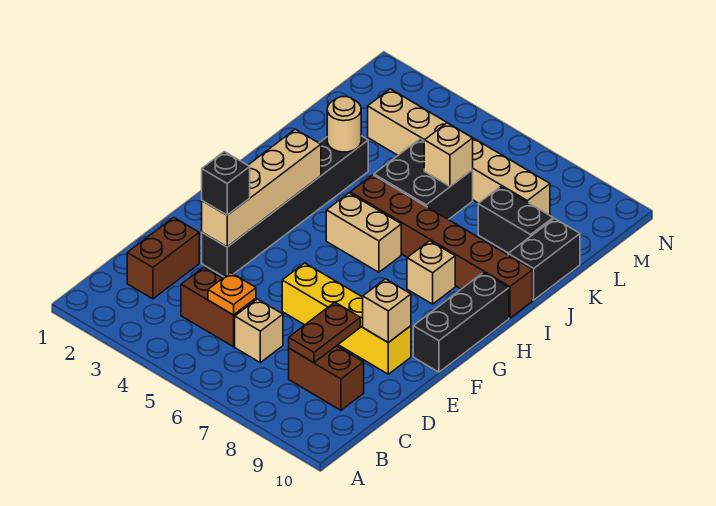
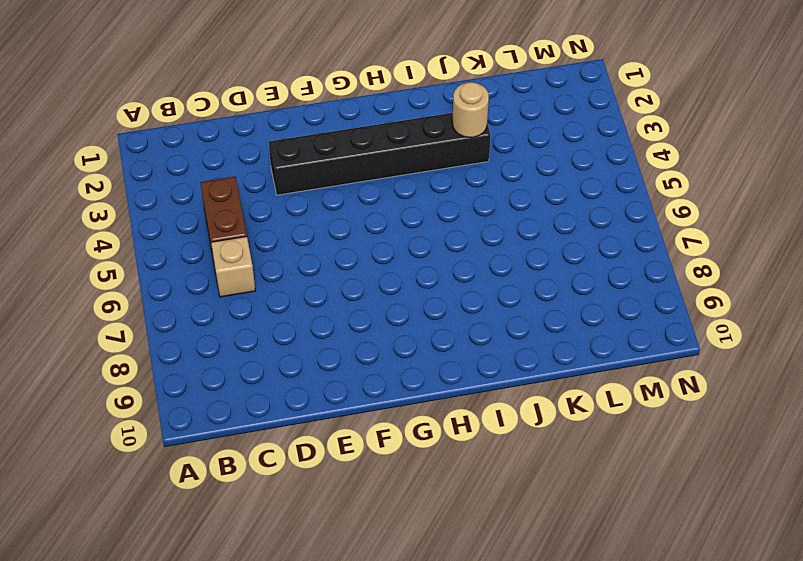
none -> brown 1x2 brick [127,217,199,299]
none -> brown 1x2 brick [289,346,364,410]
none -> yellow 1x4 brick [282,263,411,374]

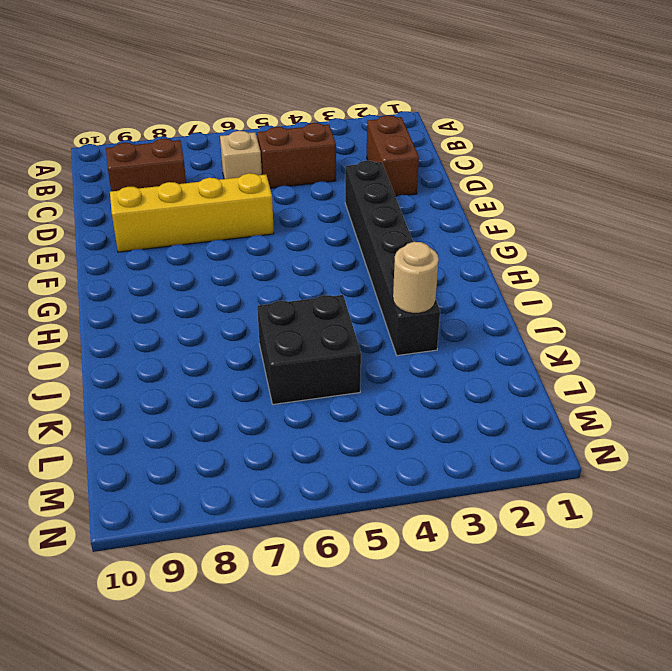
none -> black 1x3 brick [413,273,509,372]
none -> tan 1x2 brick [326,193,401,272]
none -> tan 1x1 brick [407,241,455,304]

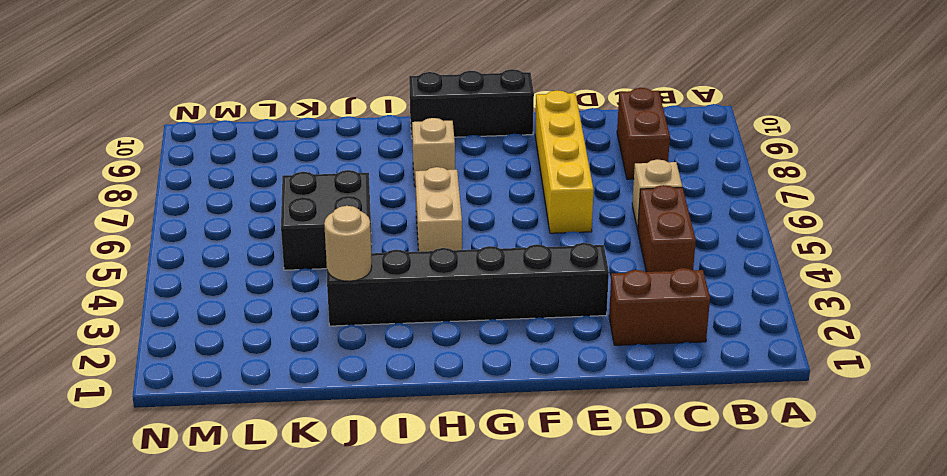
none -> brown 1x6 brick [350,175,533,318]
none -> black 1x2 brick [508,218,580,300]
none -> black 1x2 brick [478,187,553,253]

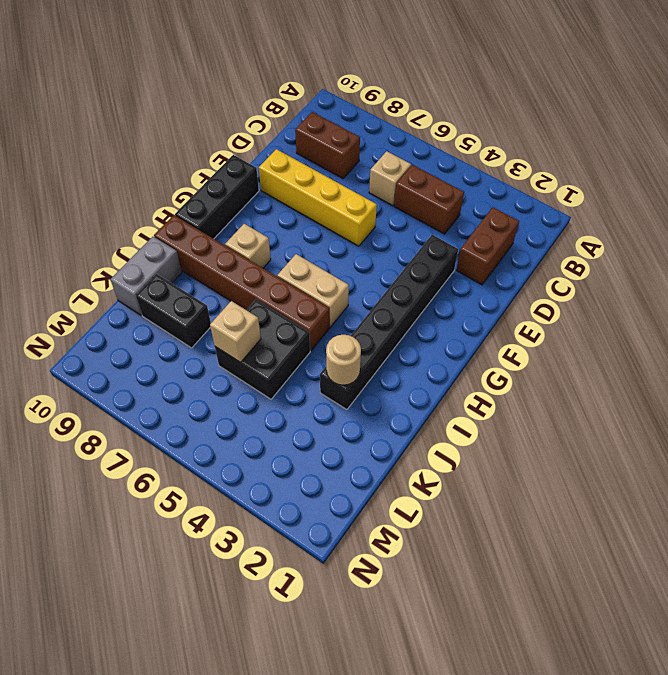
grey 1x2 brick [110,237,182,315] -> black 1x2 brick [508,218,580,300]
none -> tan 1x6 brick [368,89,550,215]
none -> orange 1x1 plate [208,273,256,315]
none -> brown 1x2 plate [289,302,360,363]

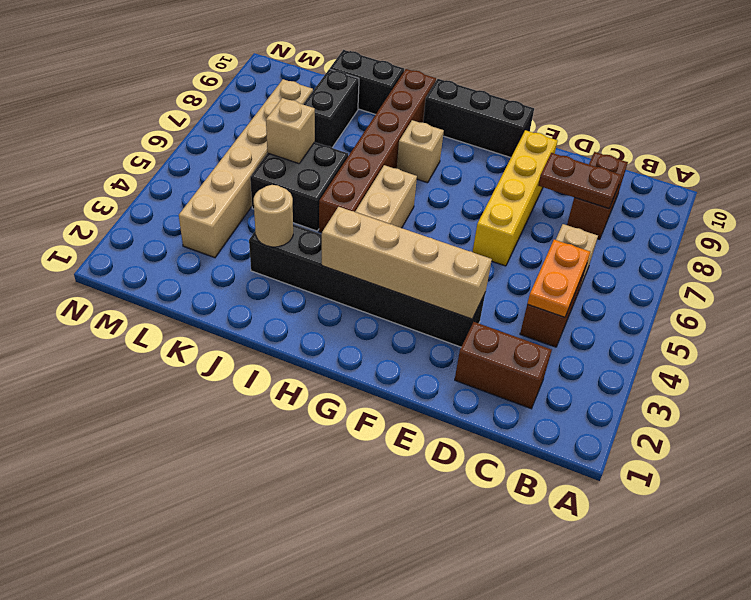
orange 1x2 plate [527,240,590,317] -> orange 1x1 plate [208,273,256,315]
none -> tan 1x1 brick [363,279,411,343]
none -> black 1x1 brick [202,152,250,215]

